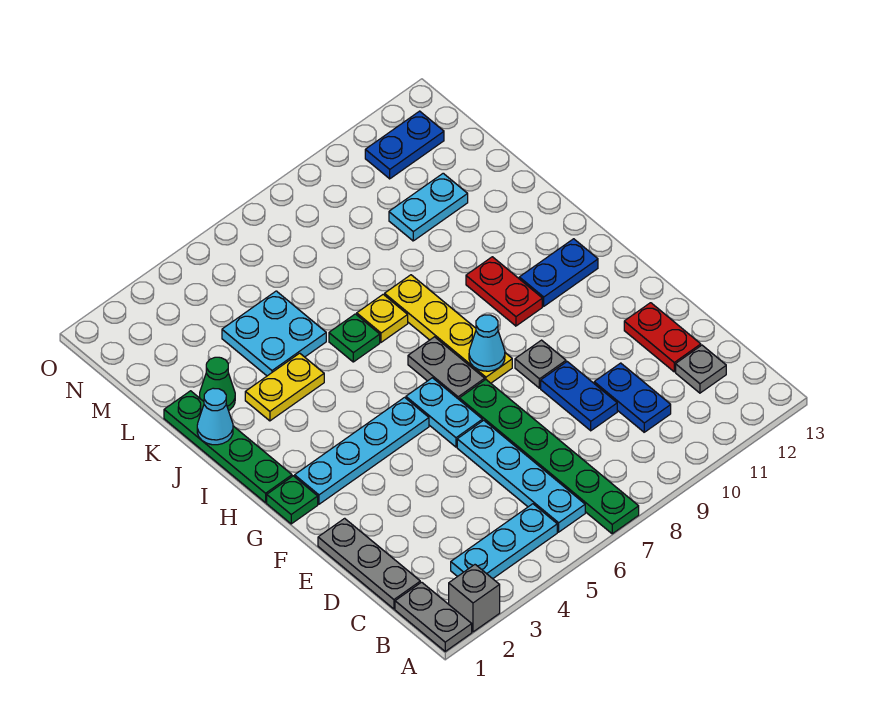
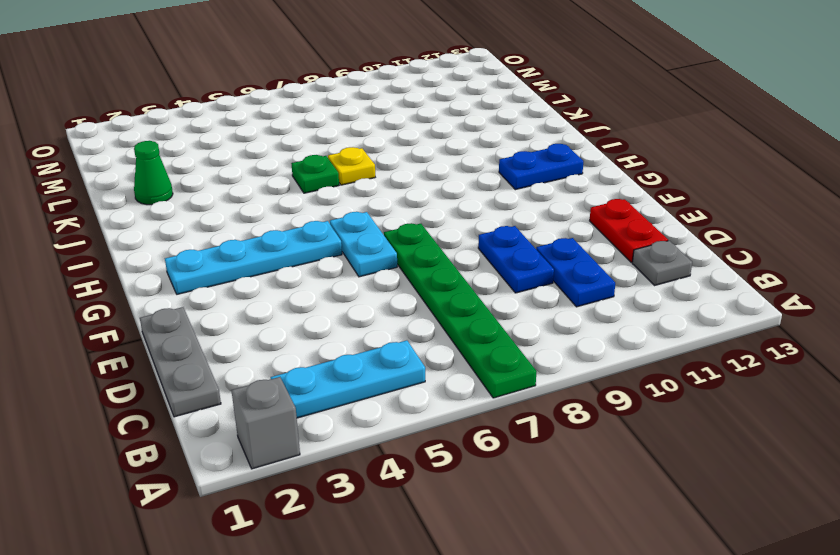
none -> grey 1x2 plate [395,582,472,651]
none -> cyan 1x4 plate [457,420,585,532]
none -> grey 1x1 plate [515,340,566,388]

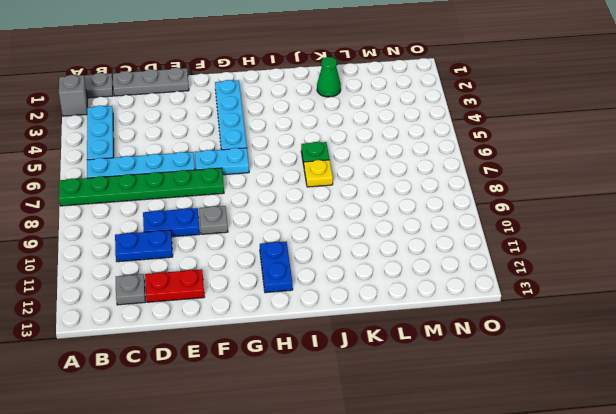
none -> green 1x1 plate [267,476,318,524]
none -> grey 1x2 plate [408,337,485,399]
none -> yellow 1x4 plate [385,275,512,383]

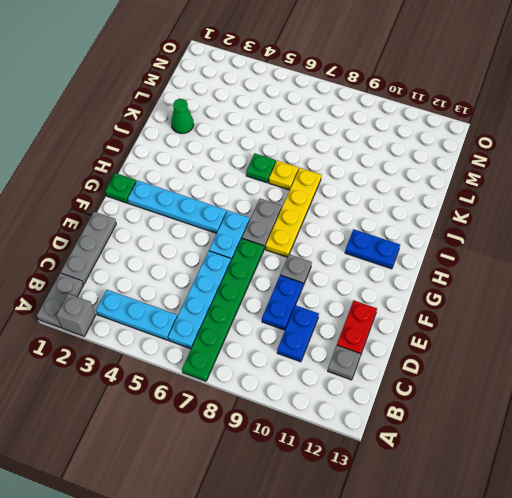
none -> green 1x4 plate [164,391,292,503]
none -> red 1x2 plate [466,257,542,326]
none -> yellow 1x2 plate [245,353,324,421]

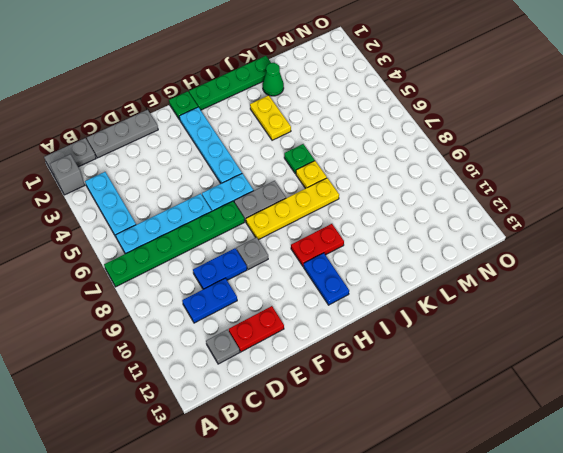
none -> cyan 2x2 plate [222,291,326,376]
none -> cyan 1x2 plate [389,173,468,241]
none -> blue 1x2 plate [365,111,444,179]

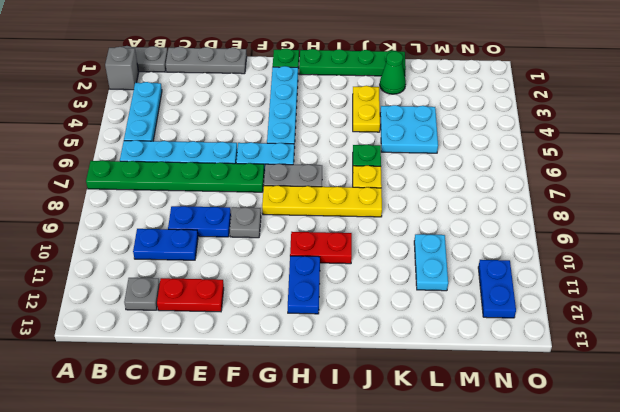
none -> cyan 1x1 cone [469,315,505,371]
none -> cyan 1x1 cone [197,388,233,445]

